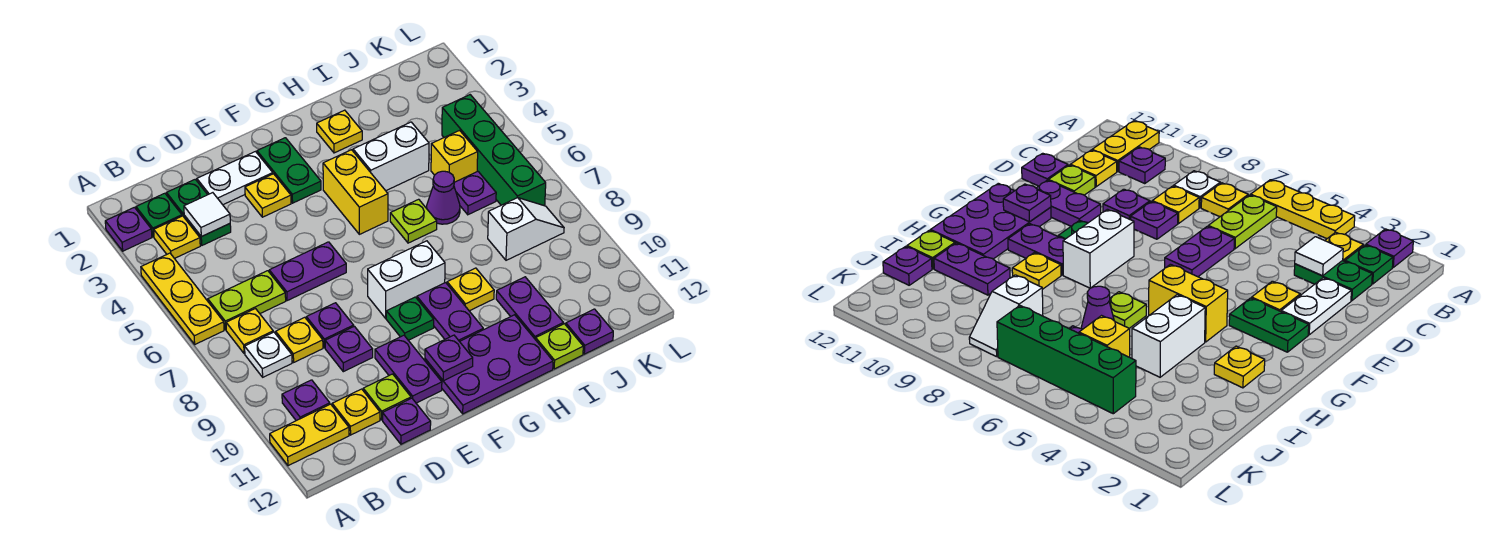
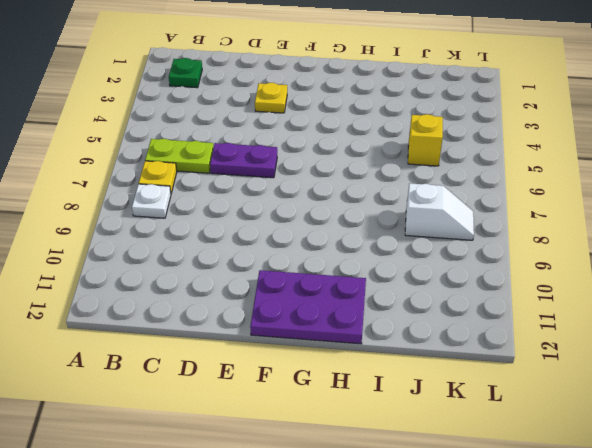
none -> purple 1x1 plate [105,207,152,251]
none -> yellow 1x3 plate [141,253,224,344]
none -> yellow 1x2 plate [270,404,349,466]
none -> yellow 1x1 plate [154,216,200,259]

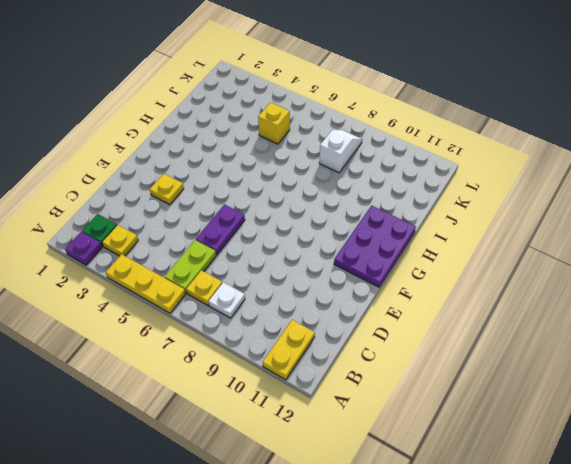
none -> purple 1x1 plate [282,380,330,421]
none -> green 1x2 plate [166,179,231,245]
none -> yellow 1x1 plate [276,317,323,362]
none -> yellow 1x1 plate [332,389,380,435]

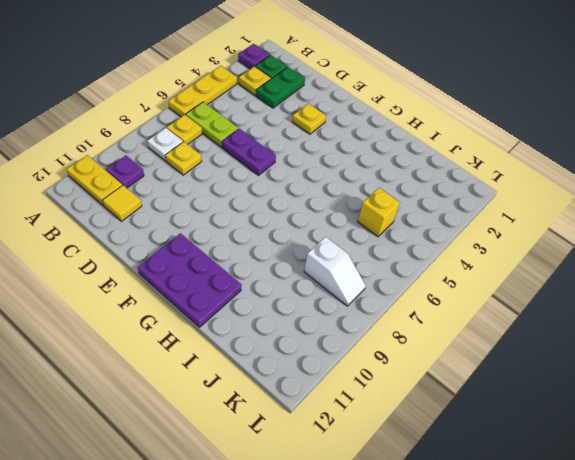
yellow 1x1 tile [103,185,142,221] -> yellow 1x1 plate [332,389,380,435]
none -> white 1x2 plate [197,152,273,205]
none -> purple 1x1 plate [306,303,354,348]
none -> purple 1x1 plate [325,326,373,372]
none -> lime 1x1 plate [363,374,411,420]

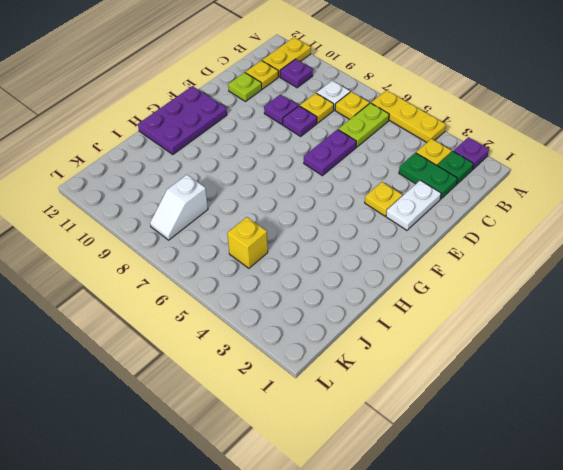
none -> purple 1x1 plate [383,398,431,444]
none -> purple 1x2 plate [375,335,442,403]
none -> green 1x2 plate [257,138,321,203]
none -> white 1x2 brick [368,241,445,318]

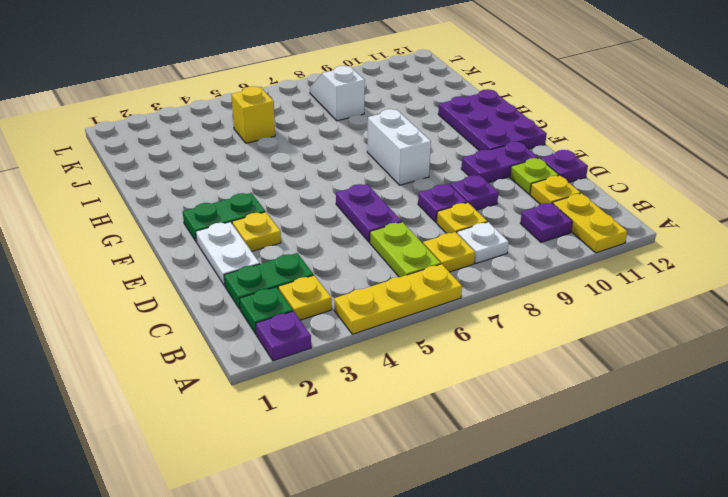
none -> green 1x1 plate [386,297,434,340]
none -> yellow 1x2 brick [323,150,388,234]
none -> purple 1x2 plate [417,283,483,341]
none -> yellow 1x1 plate [317,110,362,153]

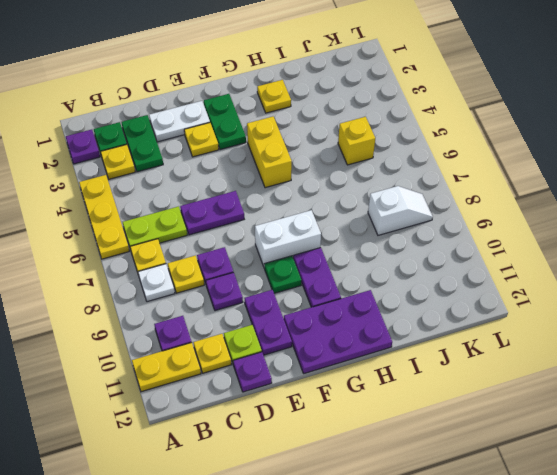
none -> white 1x2 brick [353,122,429,191]
none -> lime 1x1 plate [390,199,437,243]
none -> yellow 1x1 plate [447,268,494,311]
none -> purple 1x1 cone [427,171,460,224]

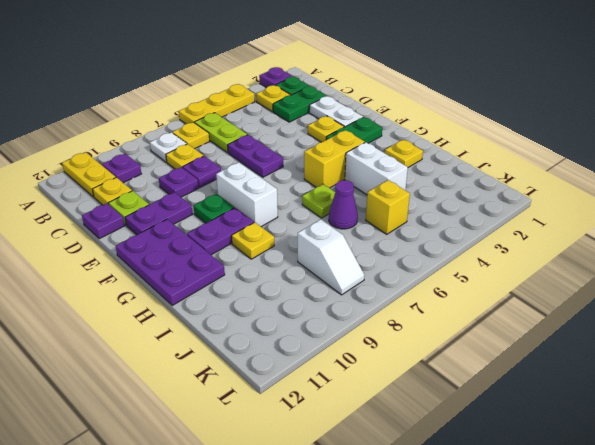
none -> purple 1x2 plate [496,277,563,340]
none -> lime 1x1 plate [536,324,583,369]
none -> purple 1x1 plate [454,171,496,215]
none -> purple 1x1 plate [566,309,613,354]

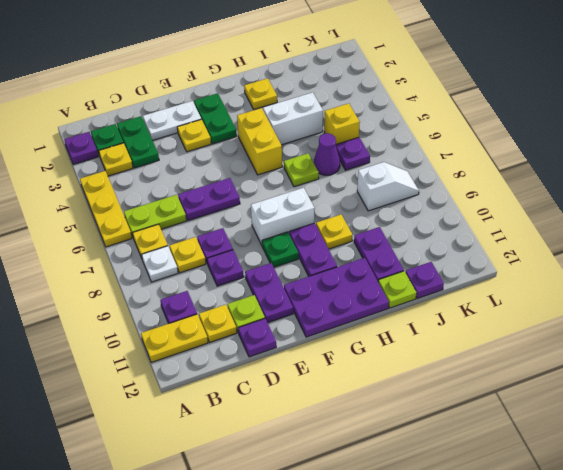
none -> green 1x4 brick [442,95,546,206]
none -> white 1x1 tile [184,193,230,237]
none -> purple 1x1 plate [425,335,473,381]

